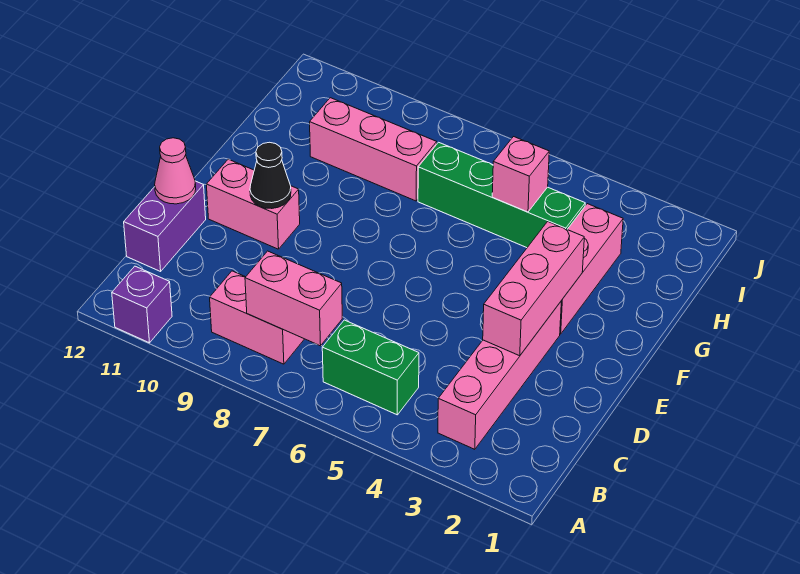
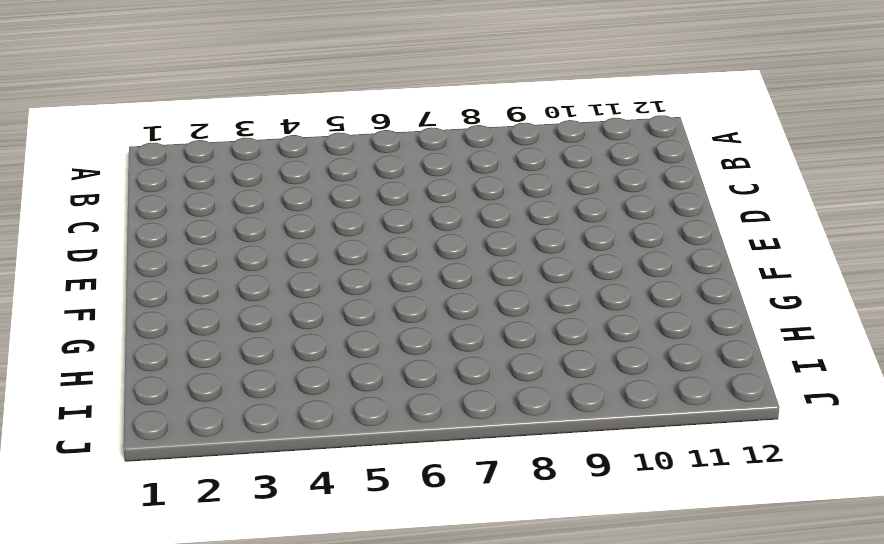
none -> purple 1x1 brick [112,266,172,343]
none -> pink 1x4 brick [438,302,561,449]
none -> green 1x2 brick [322,320,419,415]

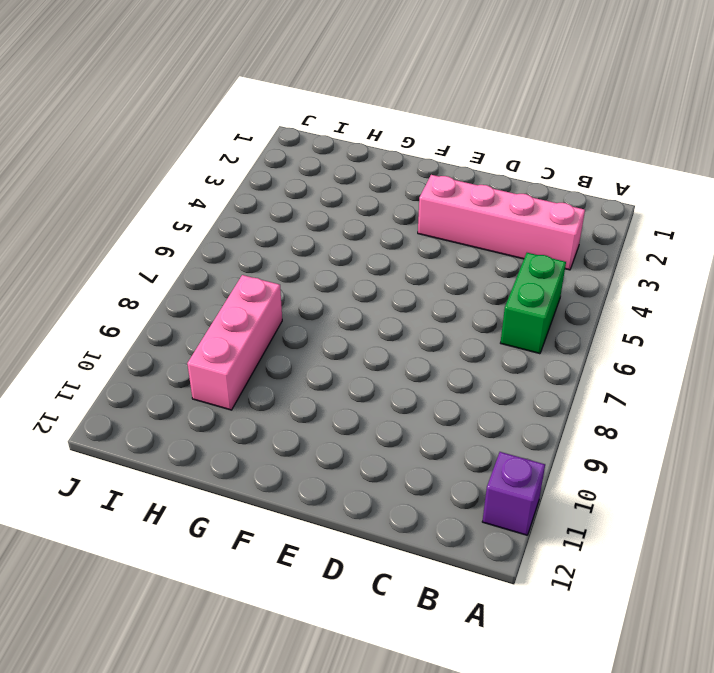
none -> pink 1x2 brick [210,271,304,364]
none -> purple 1x2 brick [124,181,206,271]
none -> pink 1x2 brick [206,159,300,249]

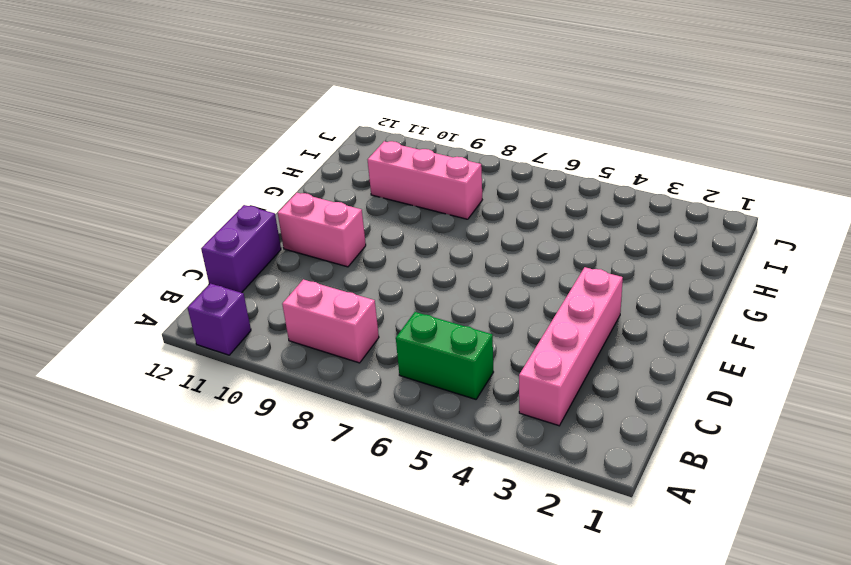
none -> pink 1x3 brick [560,204,623,334]
none -> green 1x4 brick [418,142,585,248]
none -> pink 1x2 brick [245,251,342,346]

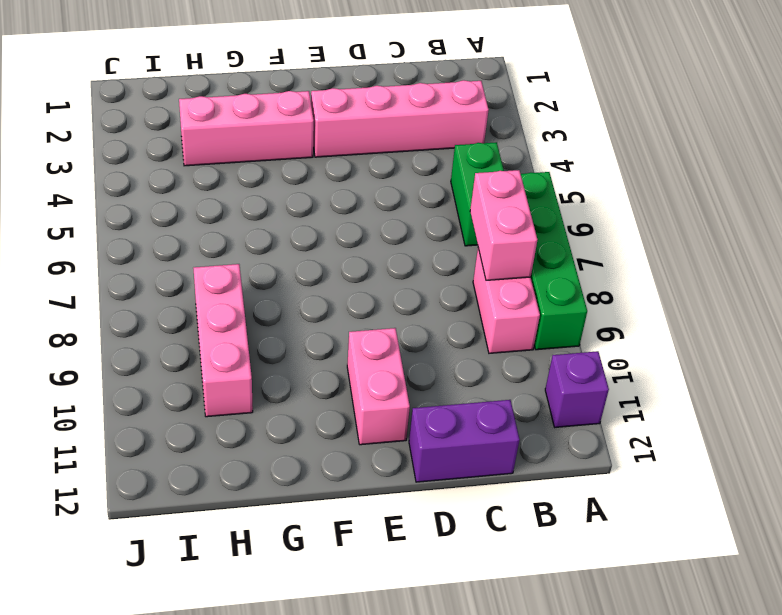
green 1x4 brick [521,172,587,350] -> green 1x4 brick moved to [418,142,585,248]
none -> pink 1x3 brick [483,222,584,356]
none -> pink 1x1 cone [155,138,196,204]
none -> black 1x1 cone [250,142,291,209]

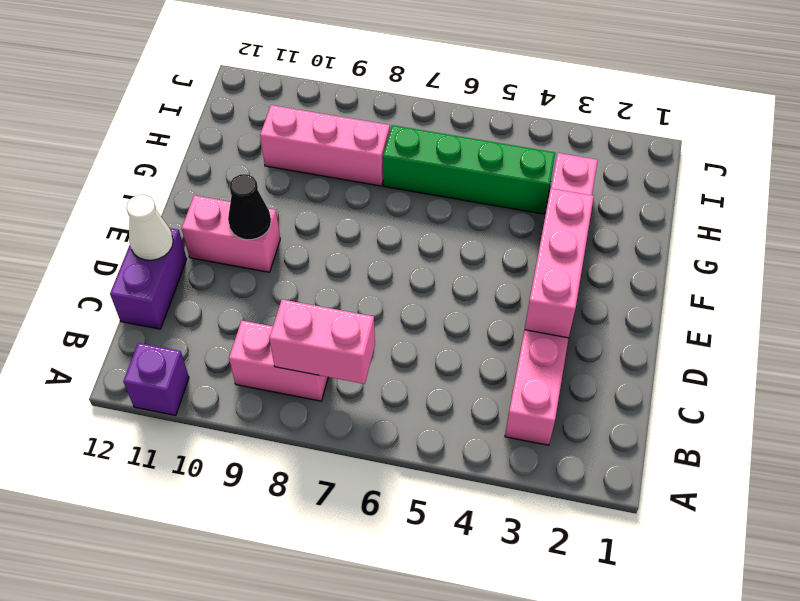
white 1x1 cone [127,195,173,260] -> pink 1x1 cone [155,138,196,204]
none -> green 1x2 brick [322,320,419,415]
none -> pink 1x1 brick [492,137,549,212]

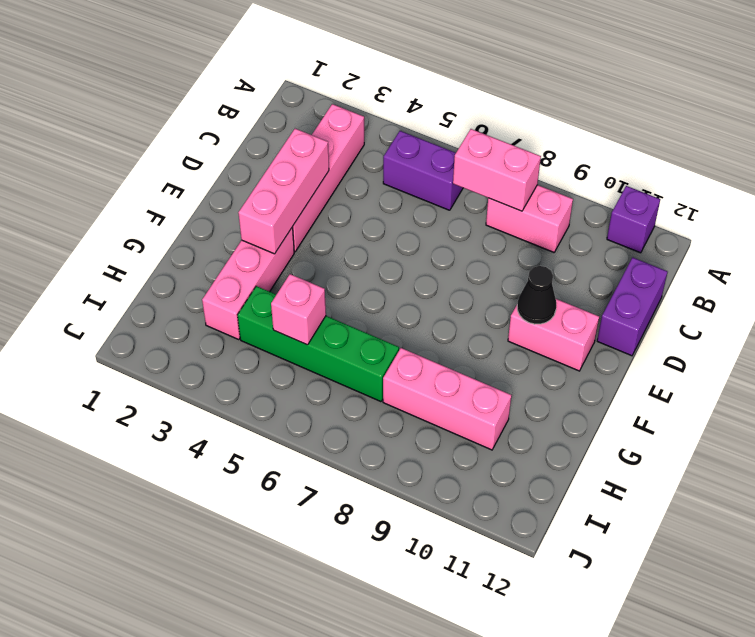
purple 1x2 brick [383,131,463,210] -> green 1x2 brick [322,320,419,415]
none -> pink 1x1 cone [155,138,196,204]

